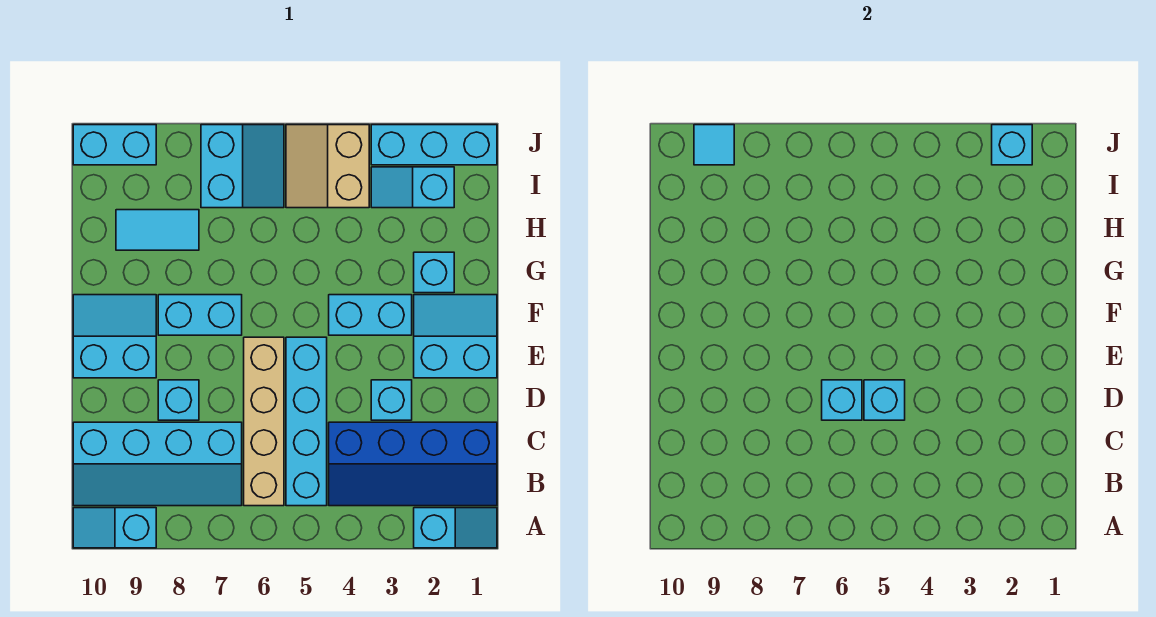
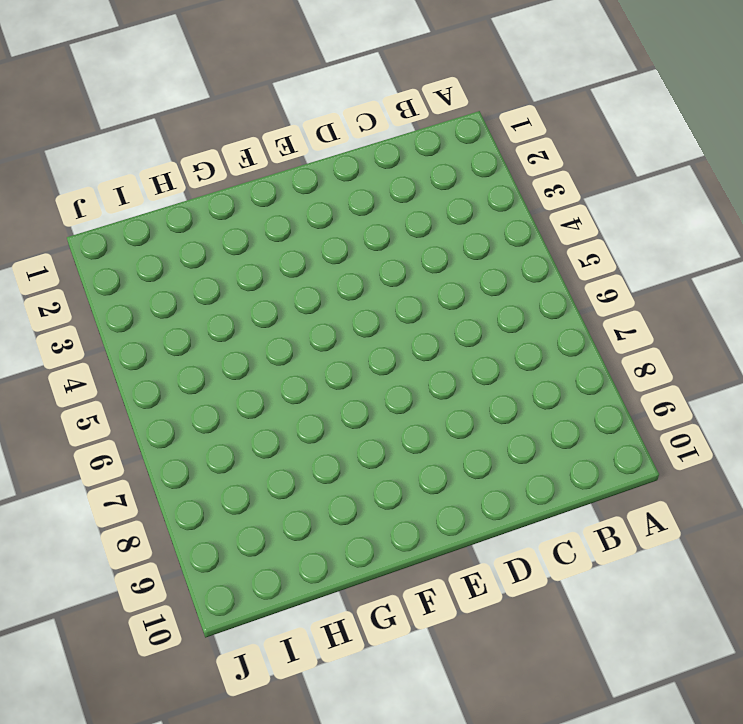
none -> cyan 1x2 slope [414,508,497,548]
none -> cyan 1x2 slope [73,508,156,548]
none -> blue 2x4 slope [329,422,497,506]

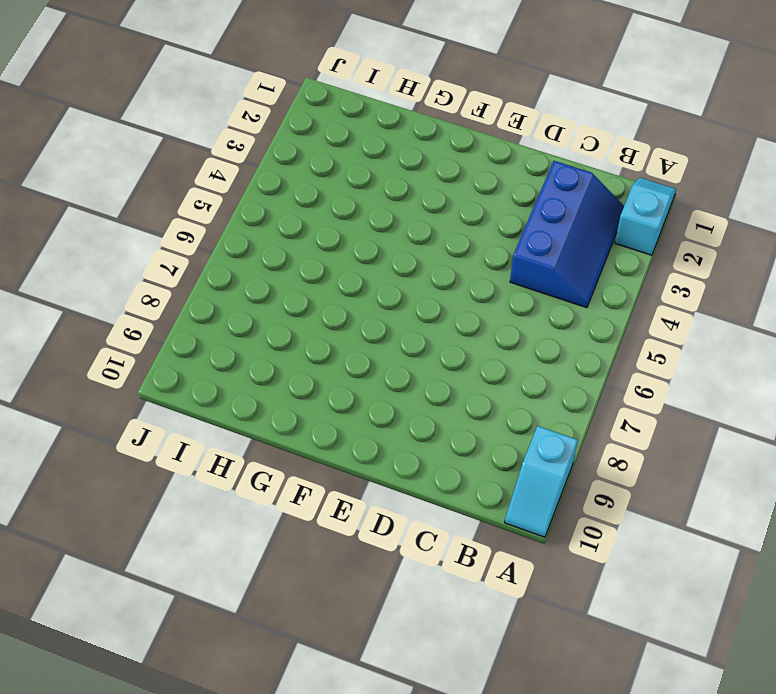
blue 2x3 slope [510,161,624,308] -> blue 2x4 slope [329,422,497,506]
none -> cyan 1x4 brick [286,337,327,506]
none -> tan 1x4 brick [244,337,284,506]
none -> cyan 2x4 slope [73,422,242,506]

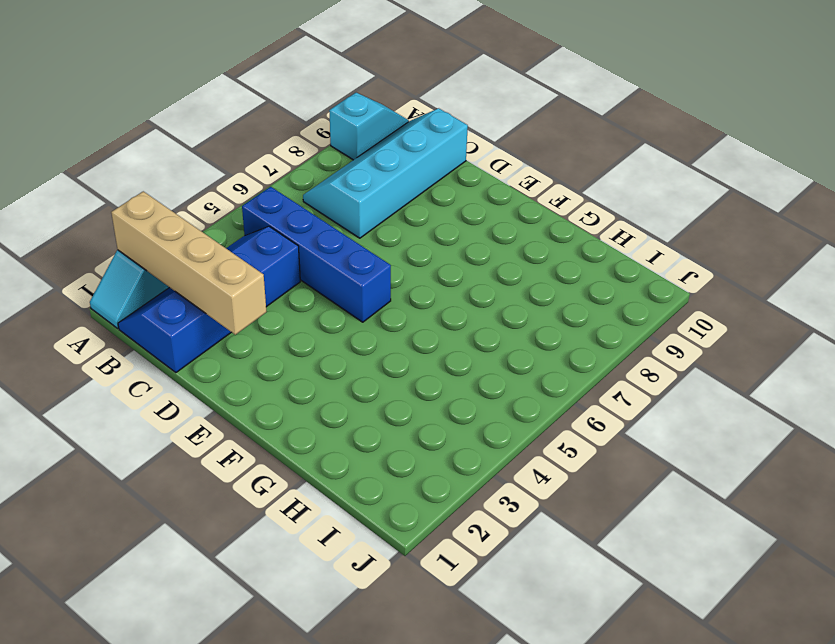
tan 1x4 brick [111,191,267,335] -> tan 1x4 brick moved to [244,337,284,506]
blue 1x4 brick [242,187,391,322] -> cyan 1x4 brick [286,337,327,506]
none -> cyan 1x1 brick [371,380,412,420]
none -> cyan 1x1 brick [158,380,199,420]
none -> cyan 2x2 slope [414,295,497,378]

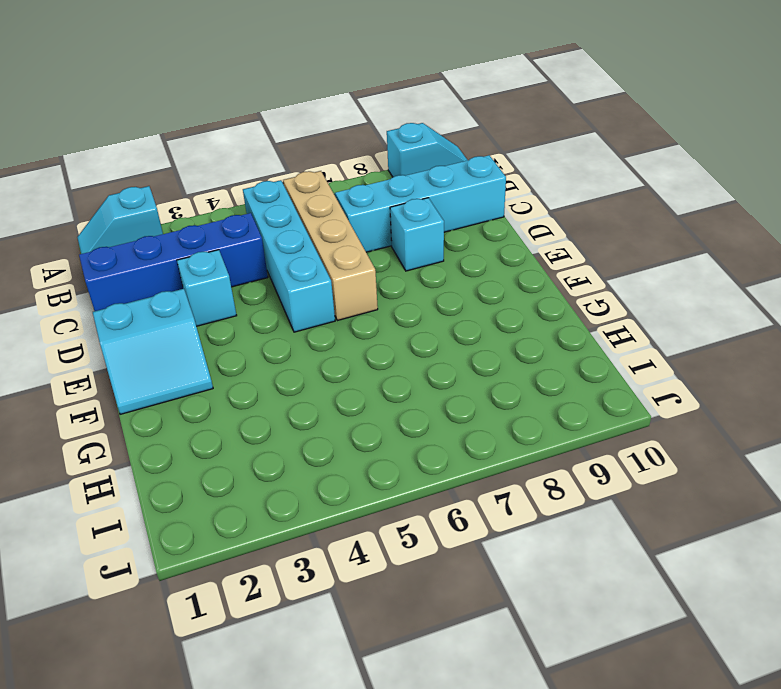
none -> cyan 2x2 slope [73,295,156,378]
none -> cyan 1x2 brick [329,295,412,335]
none -> cyan 1x2 brick [158,295,242,335]

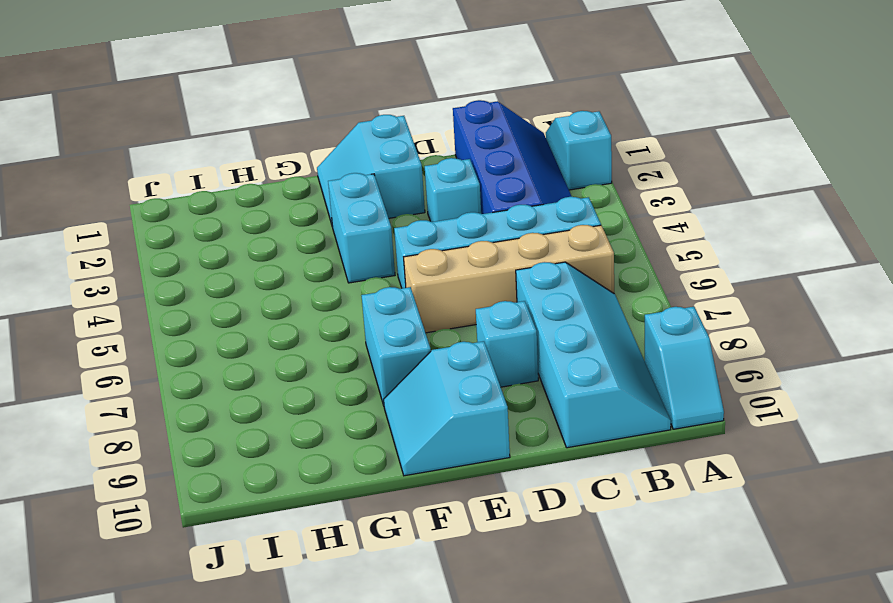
none -> cyan 1x1 brick [414,252,454,293]
none -> cyan 1x2 tile [116,210,199,250]
none -> cyan 1x2 slope [371,167,454,208]

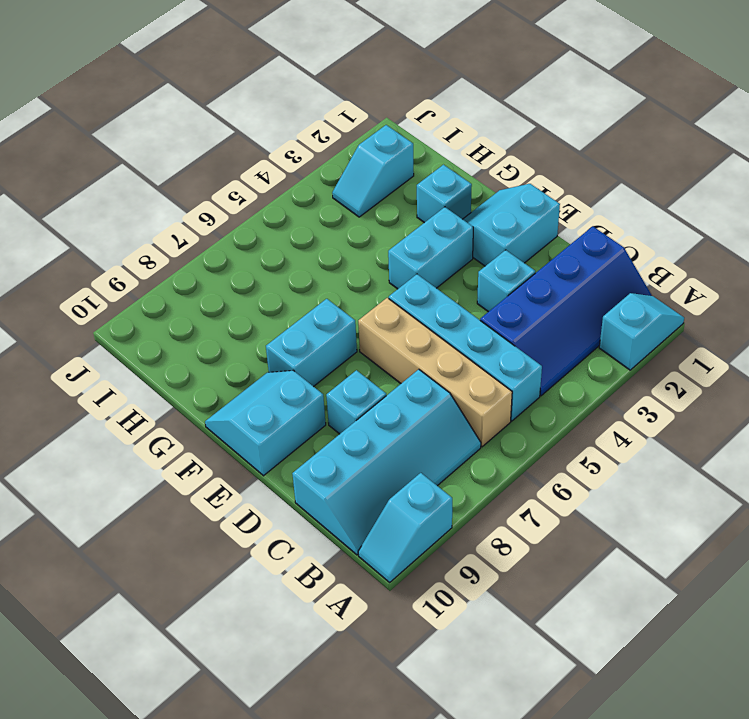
none -> cyan 1x2 tile [116,210,199,250]
none -> tan 2x2 slope [286,125,369,208]
none -> cyan 2x2 slope [201,125,284,208]

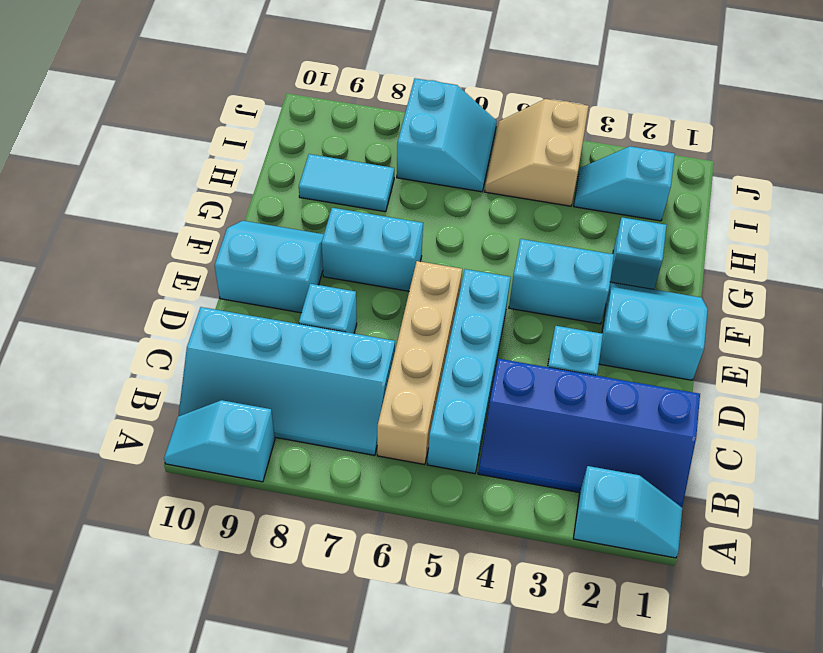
none -> cyan 1x3 brick [371,125,497,165]
none -> cyan 1x2 brick [73,125,156,165]
none -> cyan 1x1 brick [864,380,905,420]

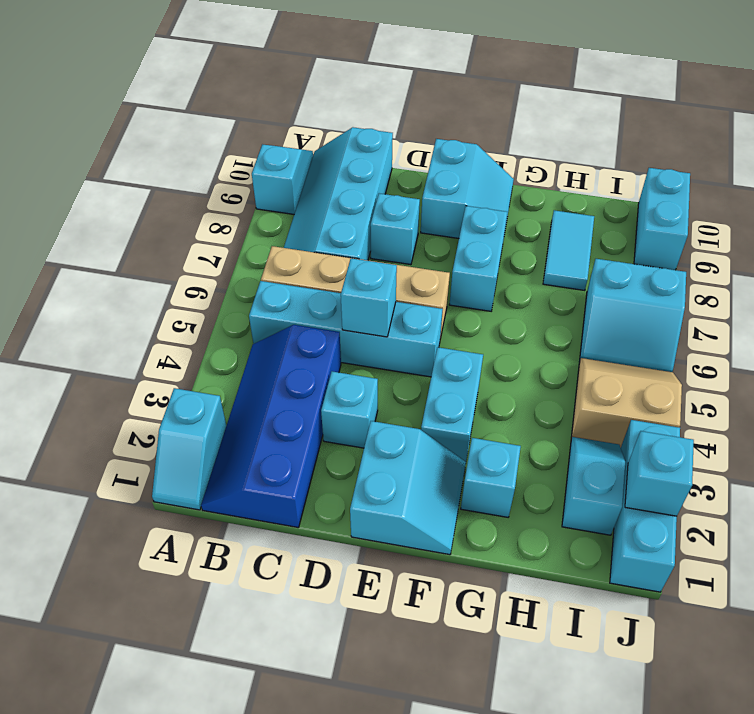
none -> cyan 1x1 brick [822,380,862,420]
none -> cyan 1x1 tile [694,125,734,165]

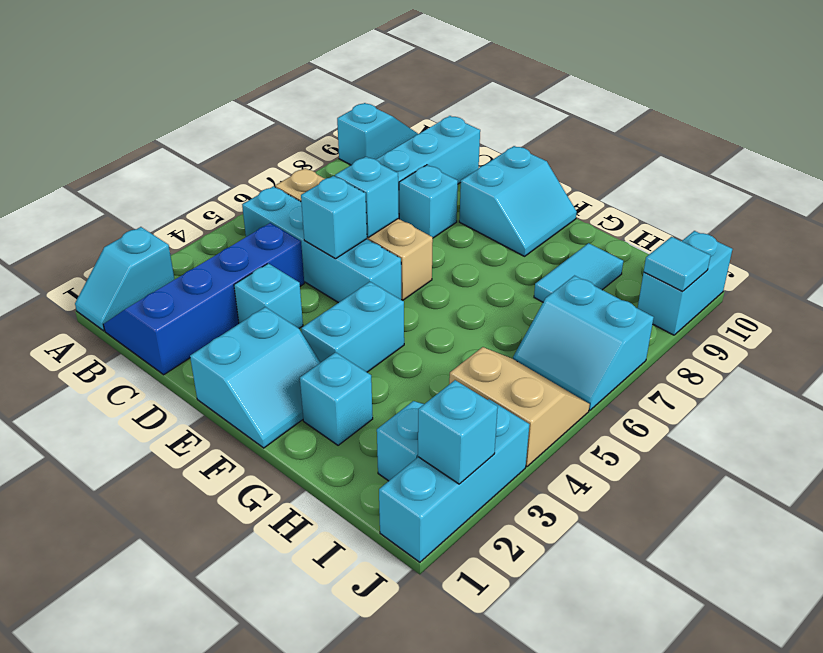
none -> cyan 1x2 brick [158,295,242,335]

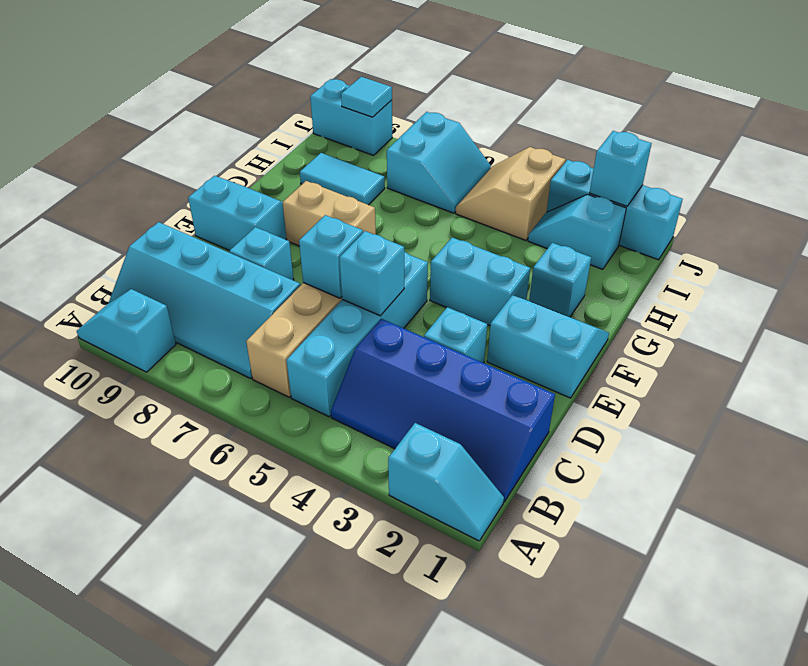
tan 1x2 brick [283,181,376,246] -> cyan 1x2 brick [158,295,242,335]

